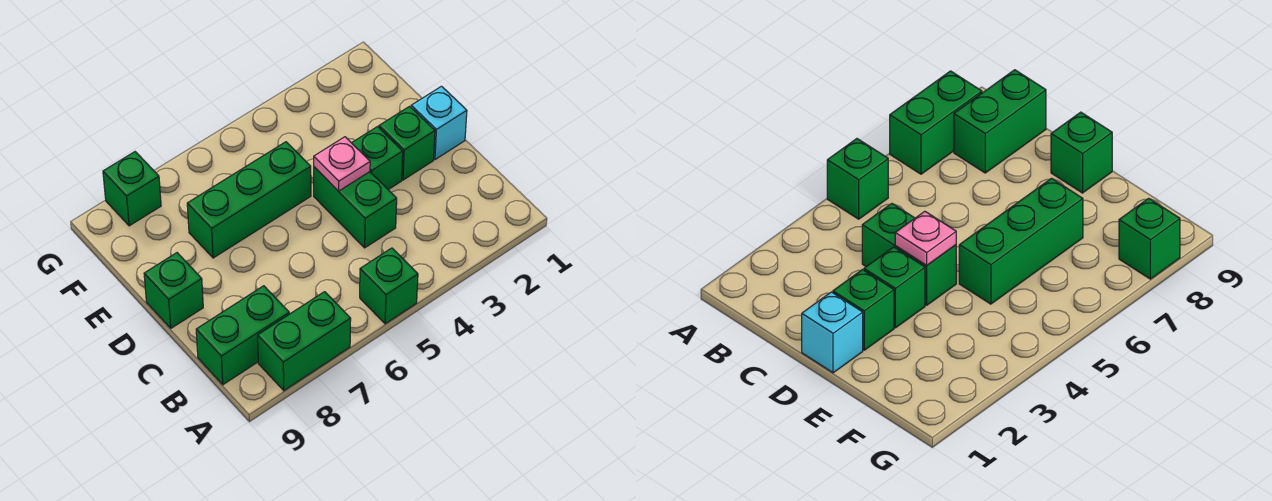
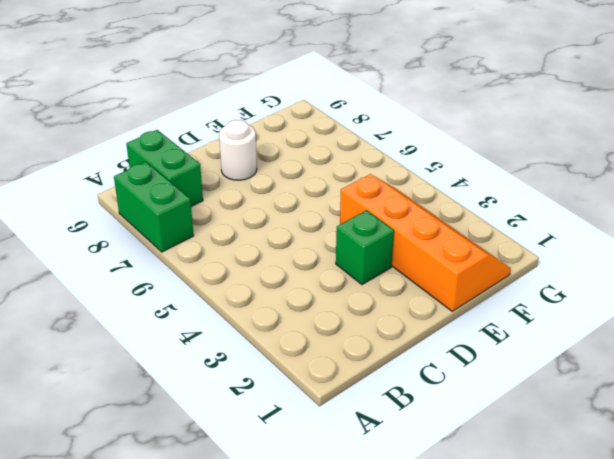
white 1x1 round brick [219,120,257,180] -> none
orange 2x4 slope [340,174,511,311] -> none
none -> green 1x1 brick [360,248,418,324]
none -> green 1x2 brick [314,167,397,248]

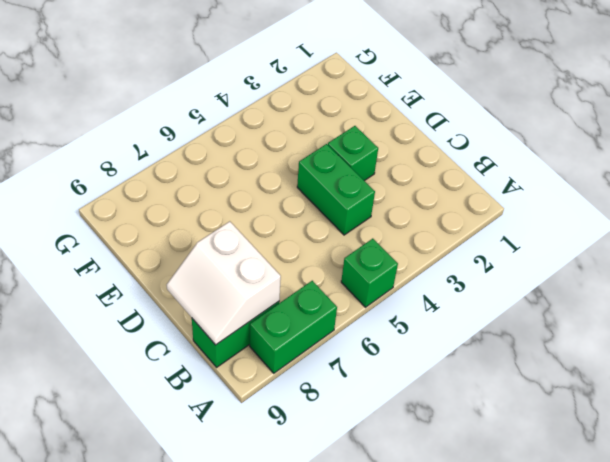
white 2x2 slope [167,221,281,345] -> none
none -> cyan 1x1 brick [411,86,467,160]
none -> green 1x1 brick [379,106,435,180]

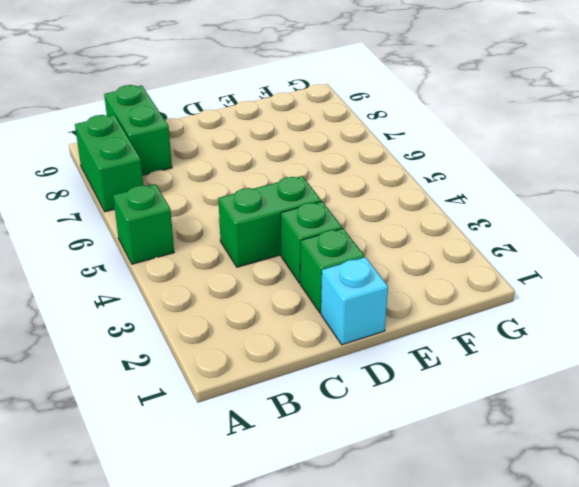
none -> green 1x1 brick [144,253,203,328]
none -> green 1x3 brick [187,142,311,258]

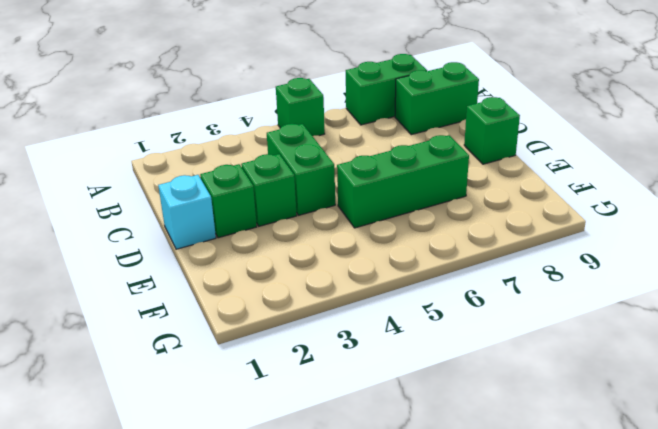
none -> green 1x1 brick [103,152,161,226]
none -> pink 1x1 plate [314,137,370,191]

